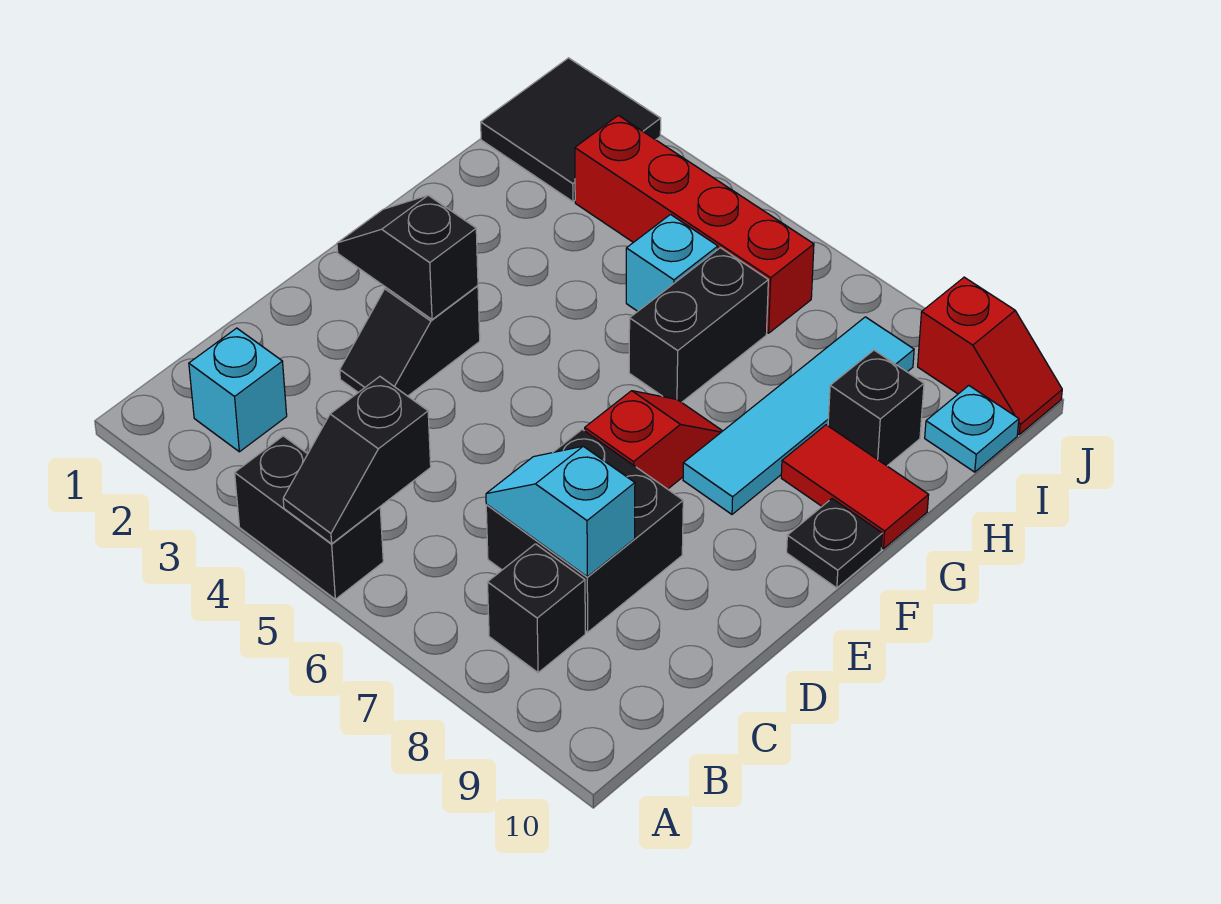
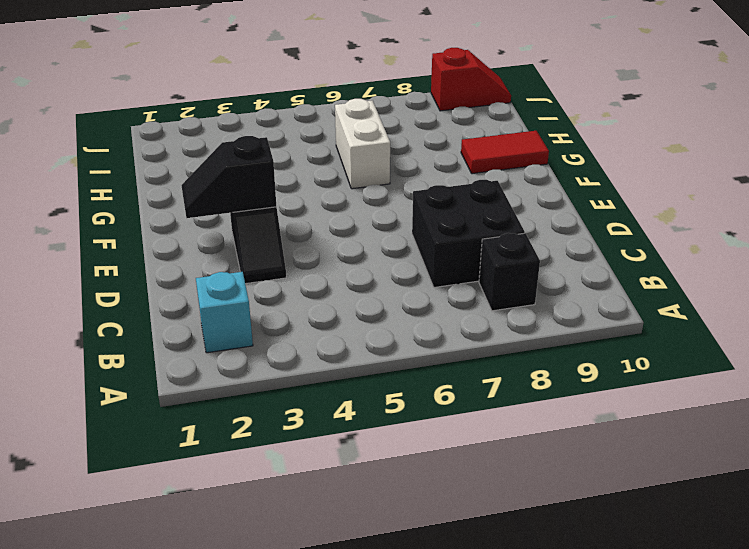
white 1x2 brick [335,99,390,189] -> black 1x2 brick [629,248,768,402]
none -> black 1x2 brick [235,436,383,599]
none -> red 1x2 slope [585,391,722,489]
none -> cyan 1x4 tile [683,317,914,514]

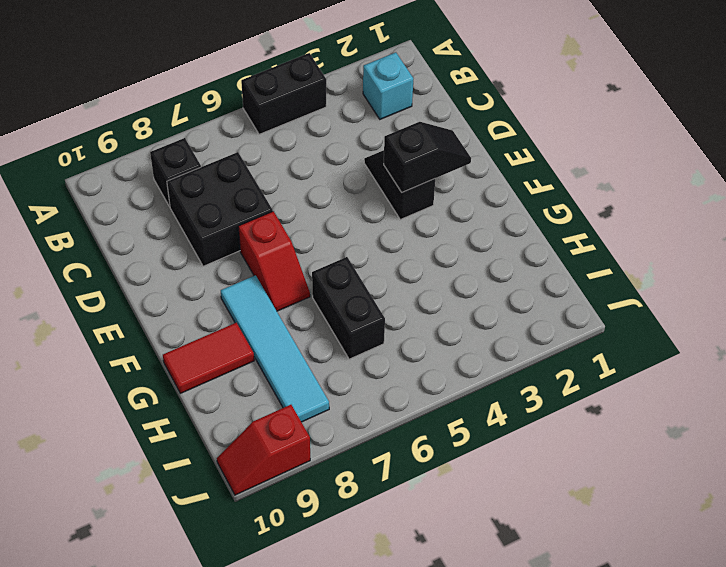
none -> black 1x1 plate [787,499,882,588]
none -> cyan 1x1 brick [626,215,718,311]
none -> black 1x1 brick [828,350,924,466]

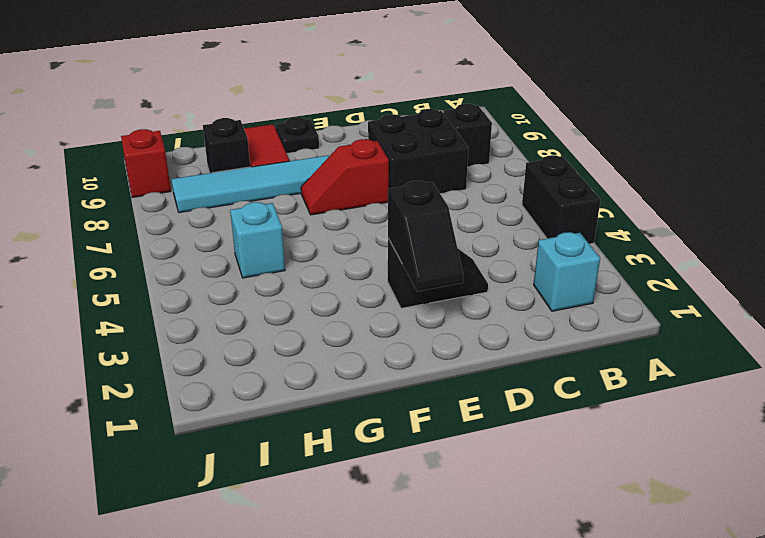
none -> black 1x2 brick [629,248,768,402]
none -> black 2x2 tile [481,58,661,202]
none -> red 1x4 brick [575,115,814,333]

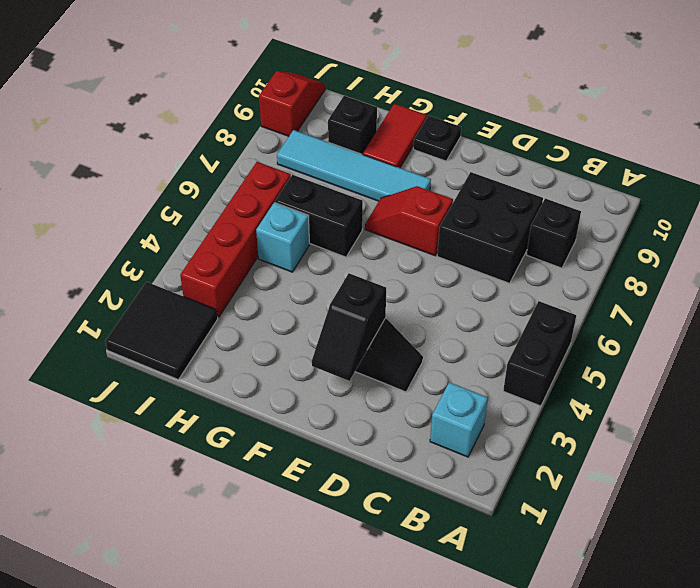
none -> cyan 1x1 plate [925,386,1019,472]
none -> black 1x2 slope [283,377,431,544]
none -> cyan 1x2 slope [486,446,635,577]

